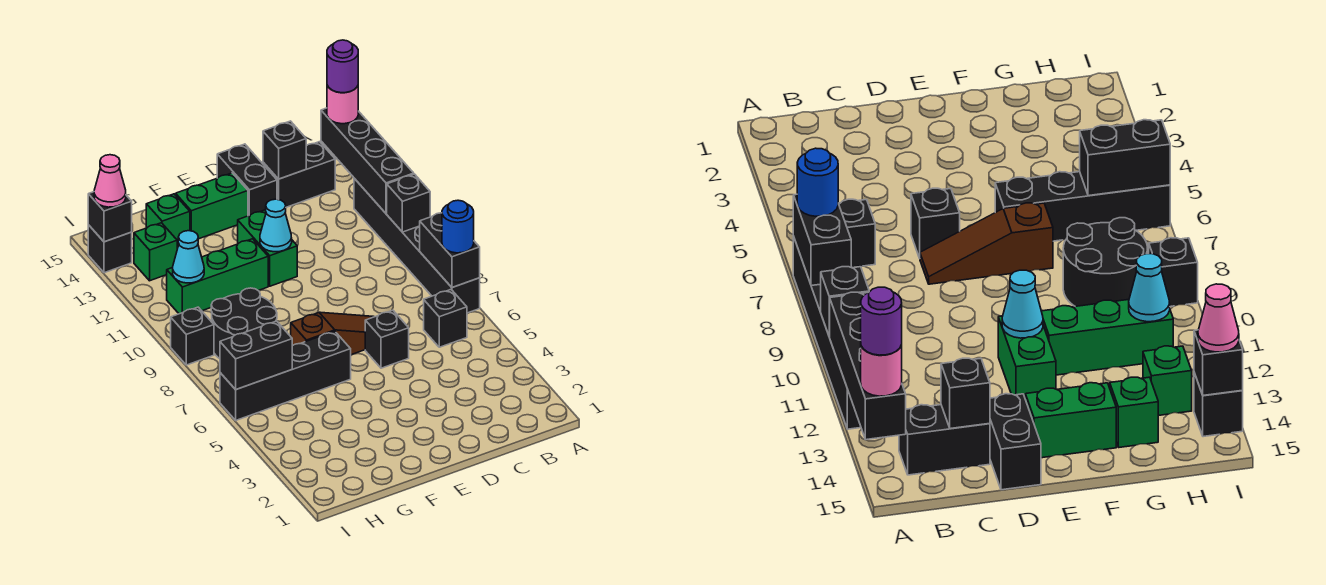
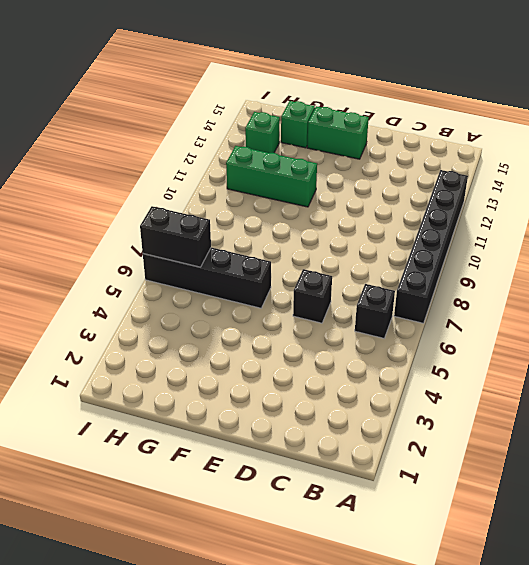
none -> black 1x2 brick [263,142,335,207]
none -> brown 1x3 slope [291,312,374,355]
none -> black 1x2 brick [217,144,277,216]

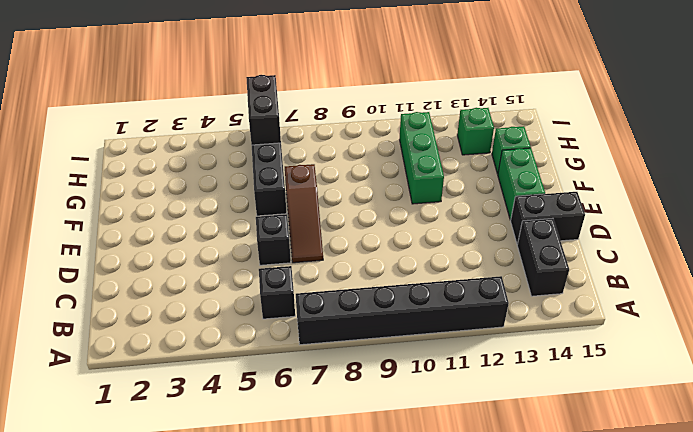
none -> green 1x2 brick [238,210,297,286]
none -> black 2x2 round brick [211,288,277,359]
none -> black 1x1 brick [171,307,214,365]

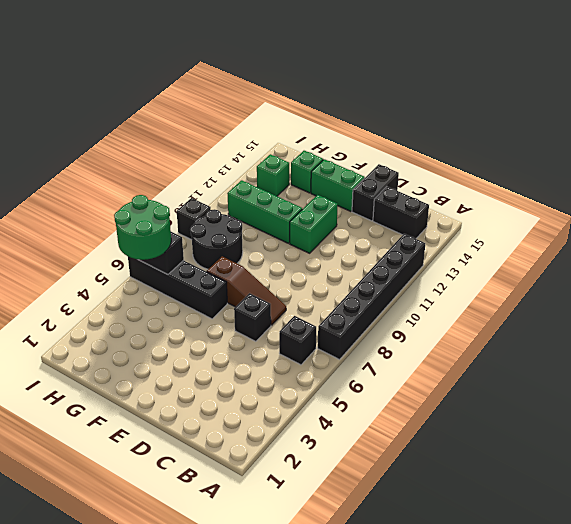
green 2x2 round brick [114,195,171,260] -> none
none -> black 1x1 brick [88,225,132,273]
none -> black 1x2 brick [420,213,480,288]
none -> black 1x1 brick [387,174,430,232]

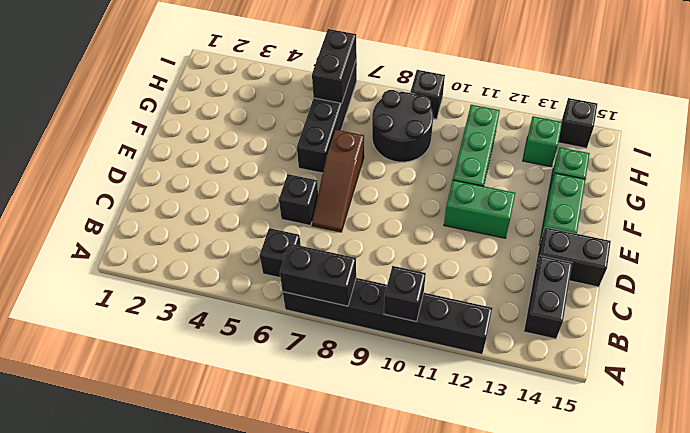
none -> black 1x4 brick [321,108,414,214]
none -> black 1x1 brick [263,121,306,179]
none -> cyan 1x1 cone [260,199,292,252]

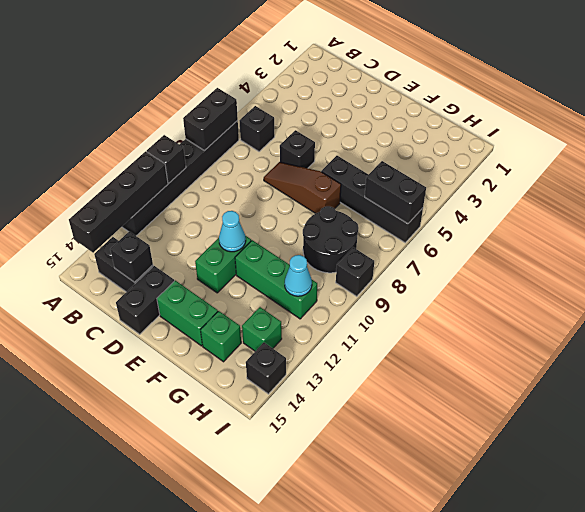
none -> black 1x1 brick [88,192,132,242]
none -> blue 1x1 round brick [442,200,474,253]
none -> pink 1x1 round brick [327,86,358,124]

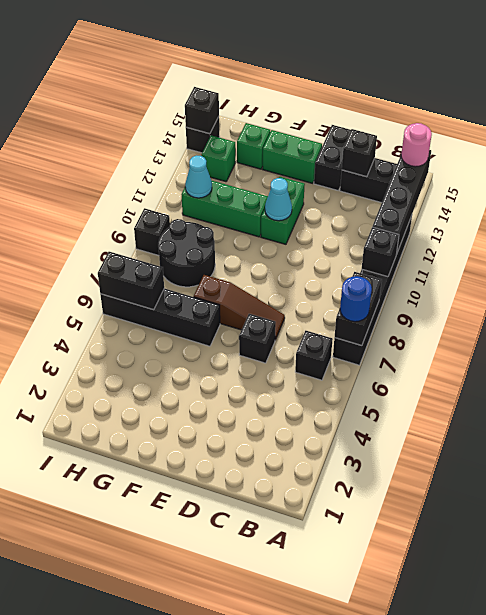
none -> pink 1x1 cone [94,155,126,207]
none -> purple 1x1 round brick [327,40,358,93]

